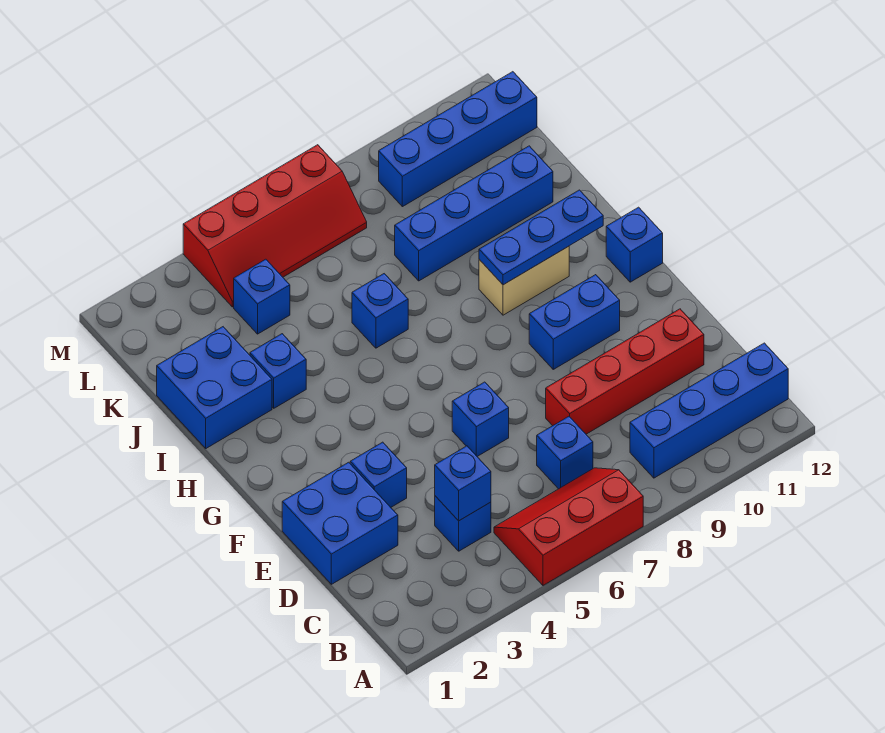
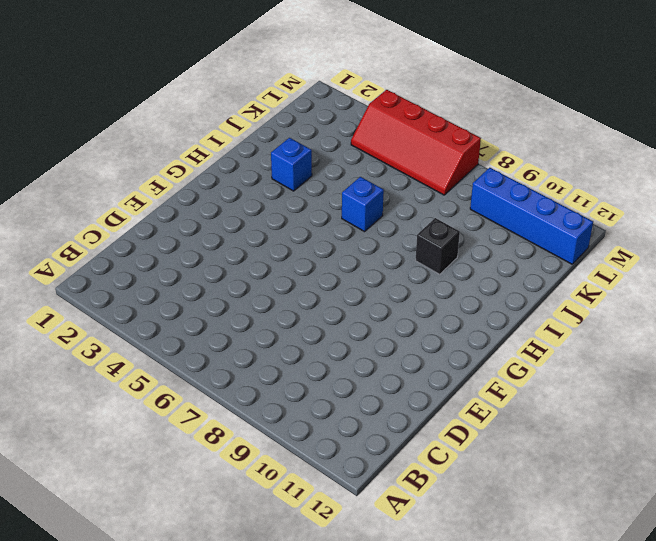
black 1x1 brick [415,218,460,274] -> none
none -> red 2x3 slope [494,468,643,585]
none -> blue 1x4 brick [630,343,788,478]
none -> blue 1x1 brick [435,496,491,551]

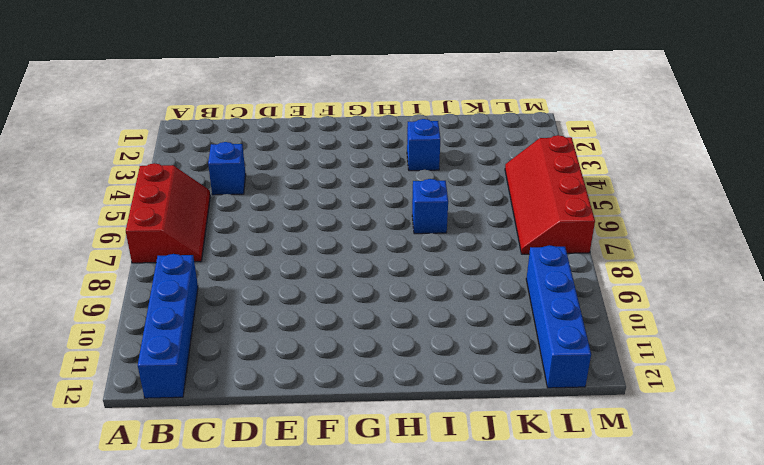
none -> blue 1x1 brick [537,416,593,489]
none -> blue 2x2 brick [282,462,398,584]
none -> red 1x4 brick [546,309,704,434]

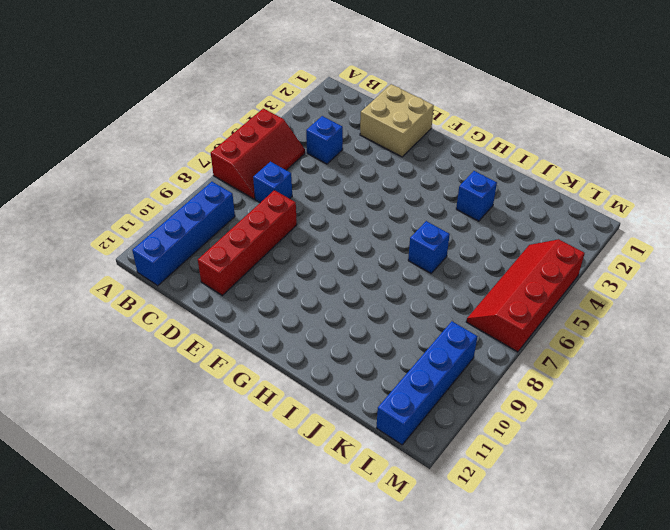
tan 2x2 brick [360,84,434,157] -> blue 2x2 brick [282,462,398,584]
none -> blue 1x1 brick [350,442,407,507]
none -> blue 1x1 brick [452,382,509,456]
none -> blue 1x2 brick [529,275,620,369]

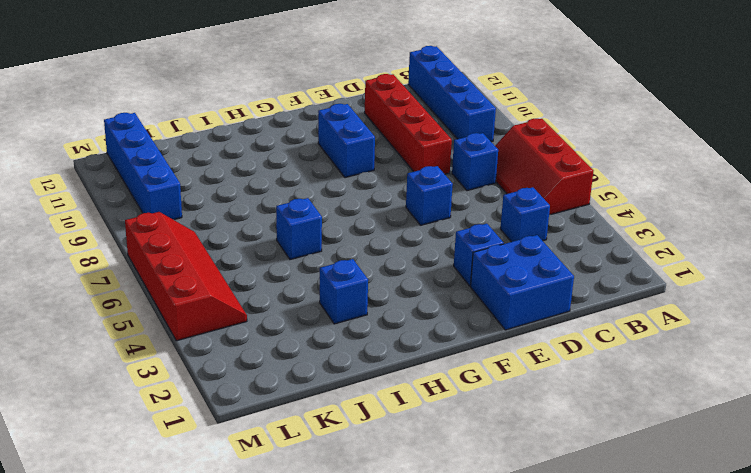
none -> blue 1x1 brick [606,207,663,282]
none -> tan 1x2 brick [479,246,569,315]
none -> blue 2x2 brick [157,327,272,448]

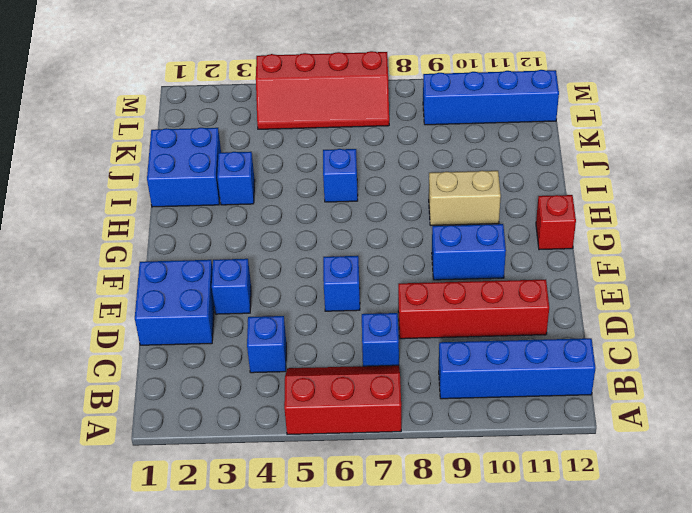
red 1x1 brick [536,195,576,250] -> blue 1x1 brick [606,207,663,282]
none -> blue 1x4 brick [395,146,553,281]
none -> blue 1x1 brick [234,259,290,334]
none -> blue 1x1 brick [435,446,491,521]

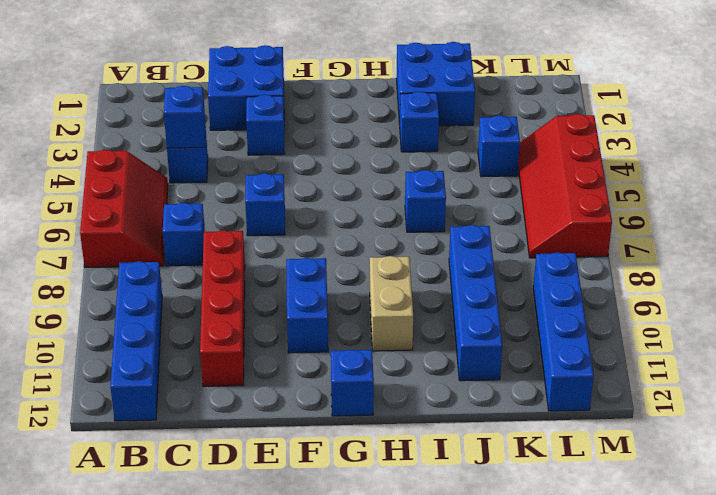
none -> blue 1x3 plate [479,190,603,285]

